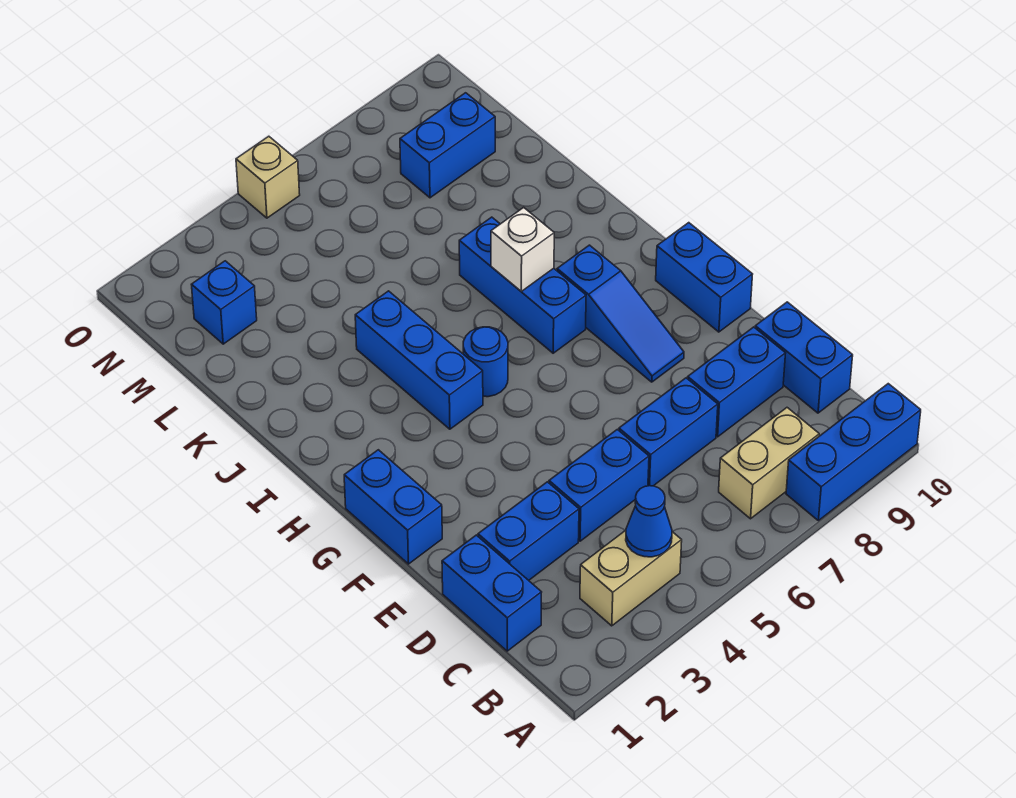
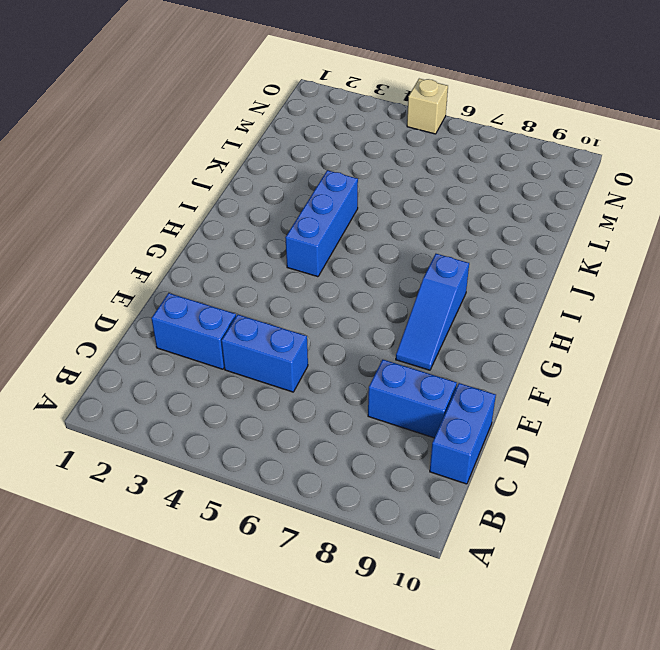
none -> blue 1x3 brick [786,384,921,521]
none -> tan 1x2 brick [580,530,682,626]
none -> tan 1x2 brick [719,408,819,519]

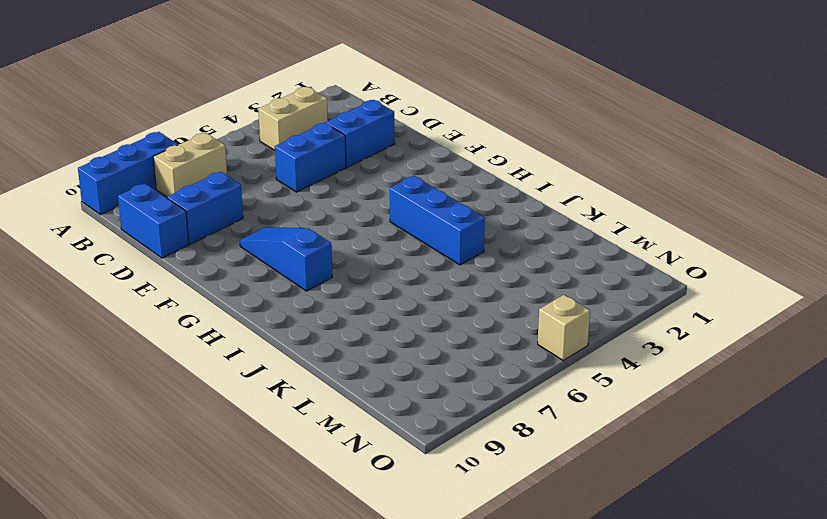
none -> blue 1x2 brick [442,535,542,651]
none -> blue 1x2 brick [619,378,718,486]
none -> blue 1x2 brick [344,450,442,564]

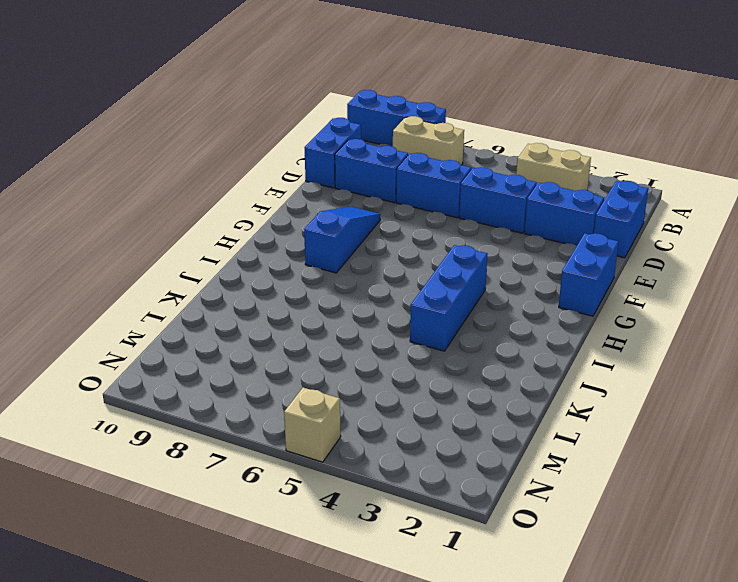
none -> blue 1x2 brick [656,223,753,332]
none -> blue 1x1 round brick [463,327,508,397]
none -> blue 1x3 brick [459,217,586,353]

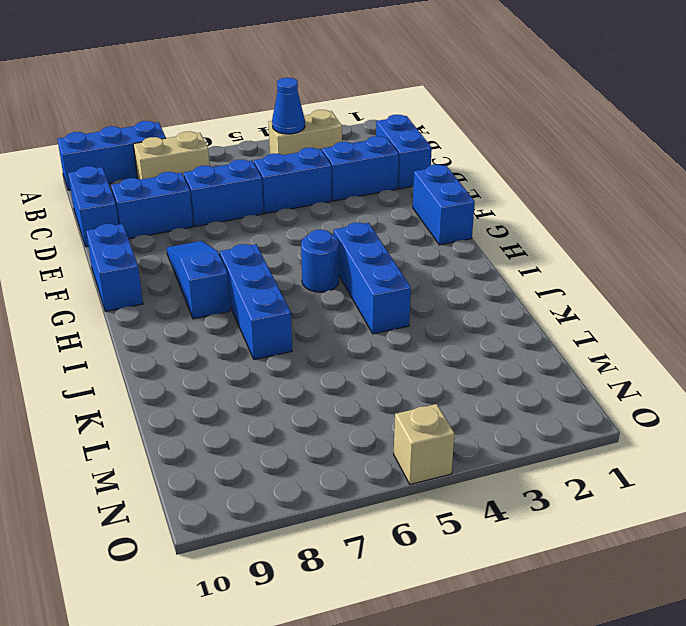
none -> blue 1x1 brick [191,261,257,344]
none -> blue 1x2 brick [400,93,495,198]
none -> white 1x1 brick [491,207,554,291]

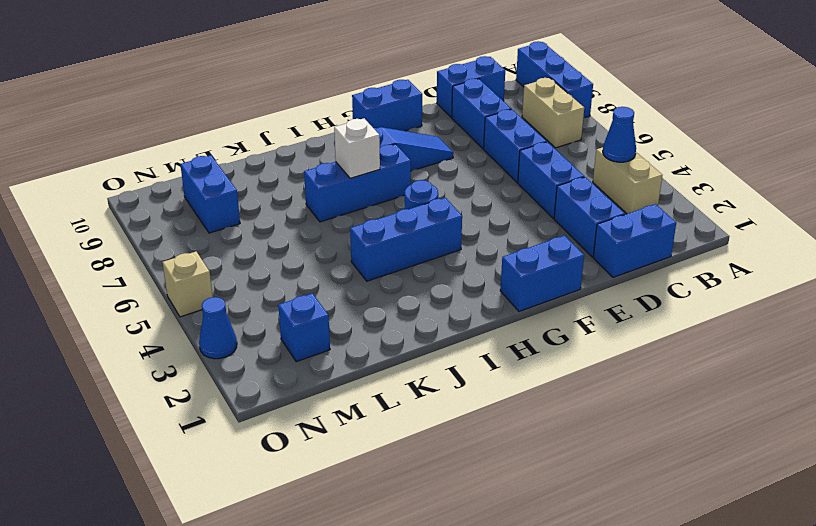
blue 1x1 cone [199,297,237,359] -> none

